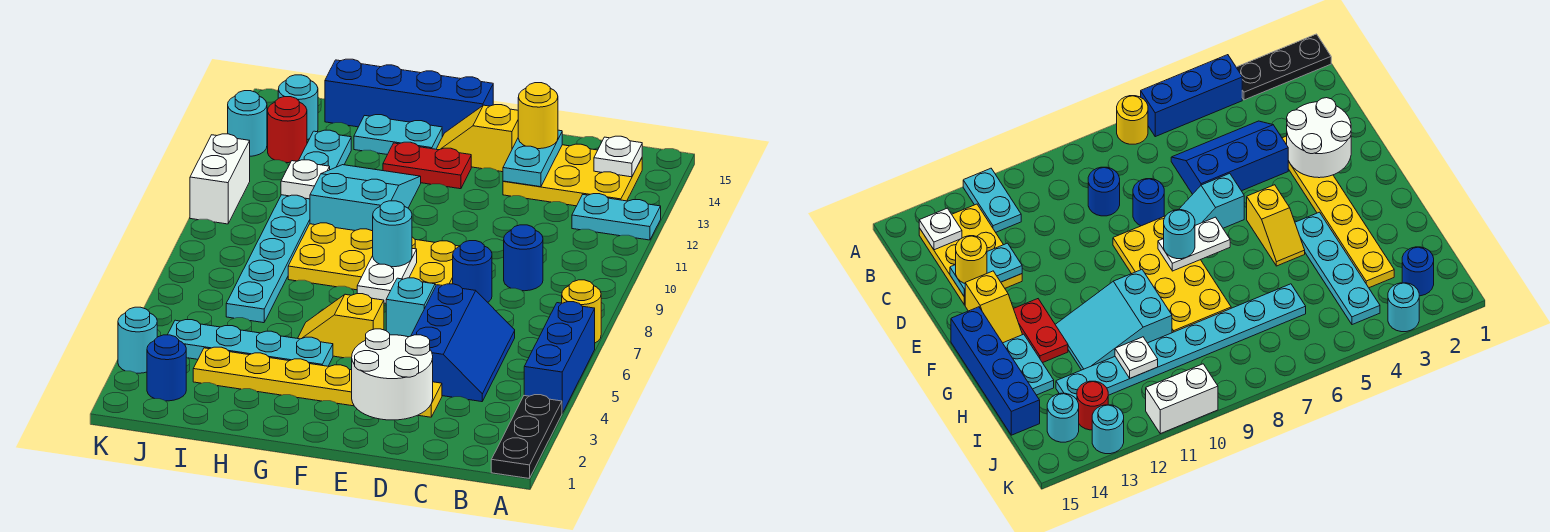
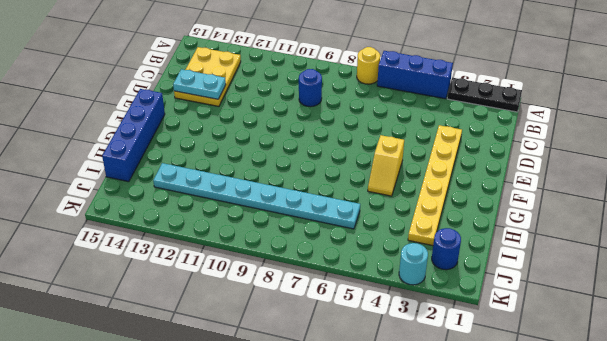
none -> cyan 1x2 plate [572,194,661,240]
none -> blue 2x3 slope [411,284,515,402]
none -> blue 1x1 round brick [453,241,492,302]
none -> cyan 1x2 slope [386,278,436,337]

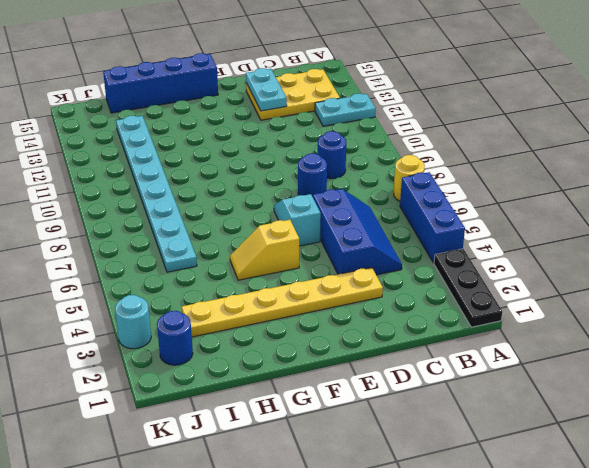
none -> yellow 2x4 plate [288,223,460,290]
none -> yellow 1x2 slope [437,105,518,172]
none -> red 1x2 plate [383,142,471,189]
none -> cyan 1x4 plate [168,320,333,366]

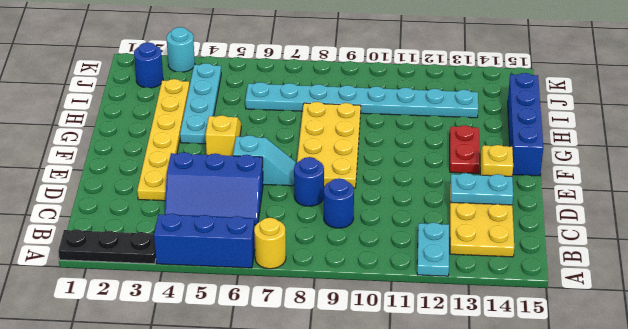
none -> cyan 2x3 slope [310,165,421,231]
none -> cyan 1x2 plate [354,115,442,155]
none -> red 1x1 round brick [268,97,307,163]
none -> cyan 1x1 round brick [278,75,318,140]

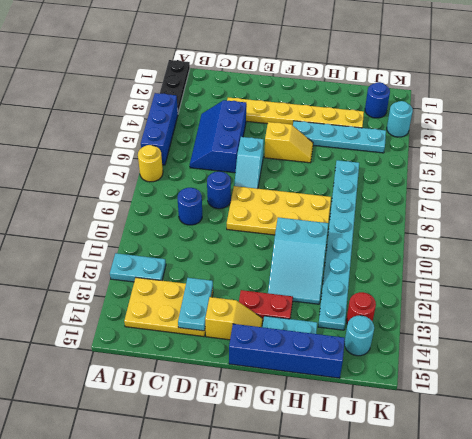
none -> white 1x2 brick [190,134,250,224]
none -> cyan 1x1 round brick [228,91,267,156]
none -> white 1x1 plate [594,136,642,177]
none -> white 2x2 round brick [352,329,433,420]

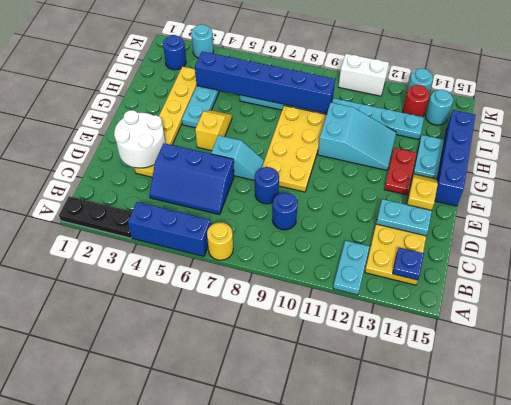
blue 1x1 plate [393,248,424,280] -> white 1x1 plate [594,136,642,177]
blue 1x6 brick [195,51,335,114] -> none
none -> white 1x2 plate [357,248,417,303]
none -> white 1x1 plate [281,160,330,199]
none -> yellow 1x1 round brick [518,83,558,149]
none -> cyan 1x1 round brick [373,201,412,267]

